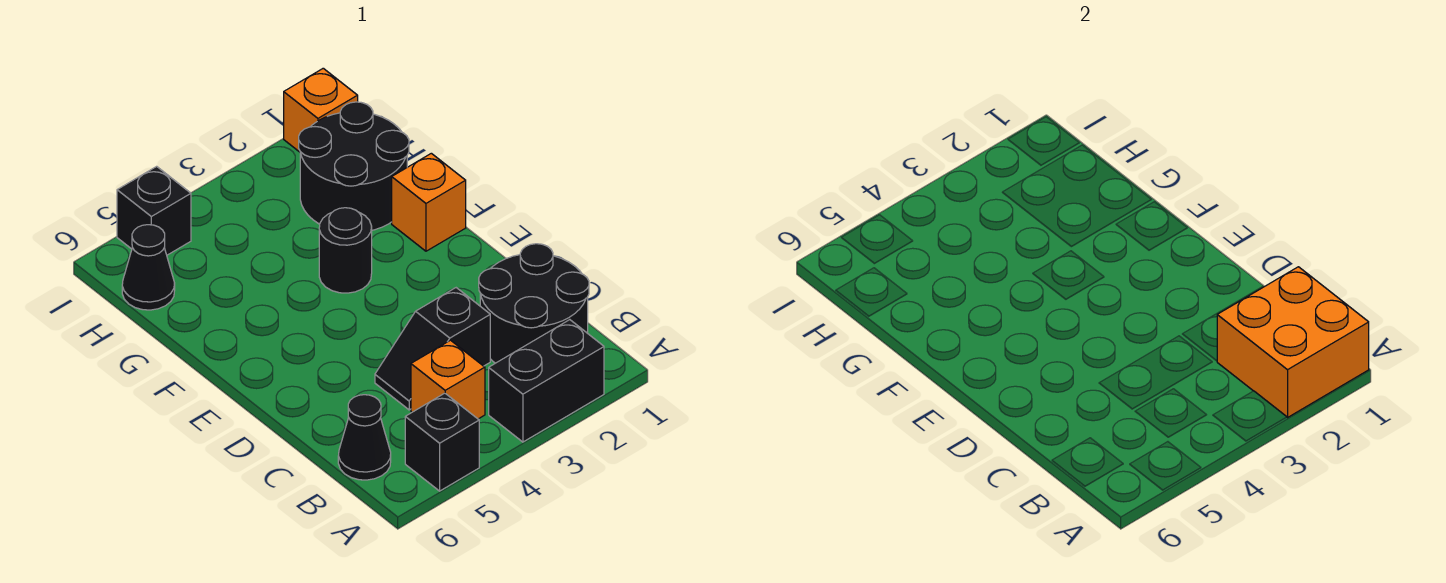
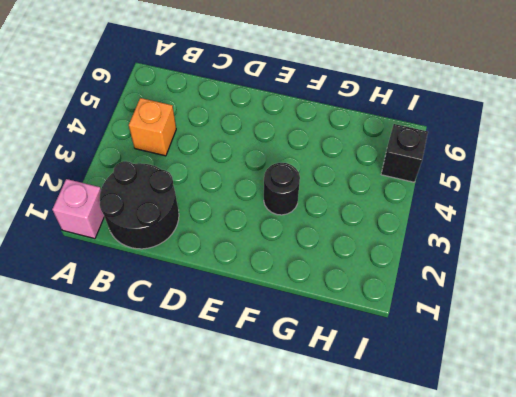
pink 1x1 brick [52,179,104,239] -> none
none -> black 1x2 brick [489,320,604,442]
none -> black 1x1 brick [405,393,479,491]
none -> black 1x1 cone [338,395,391,480]

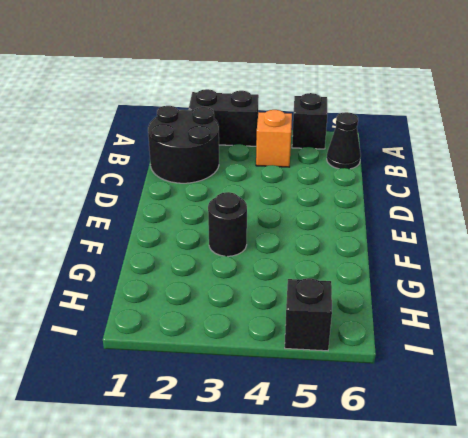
none -> black 1x2 slope [375,288,490,410]
none -> orange 1x1 brick [392,153,466,251]
none -> black 2x2 round brick [299,102,409,230]

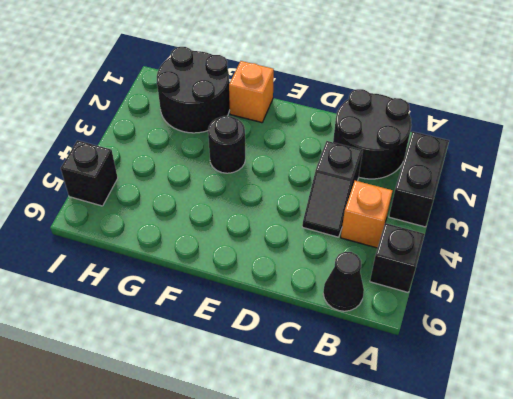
none -> black 1x1 cone [122,225,175,310]
none -> orange 1x1 brick [284,68,358,152]
none -> orange 2x2 brick [1217,267,1369,417]

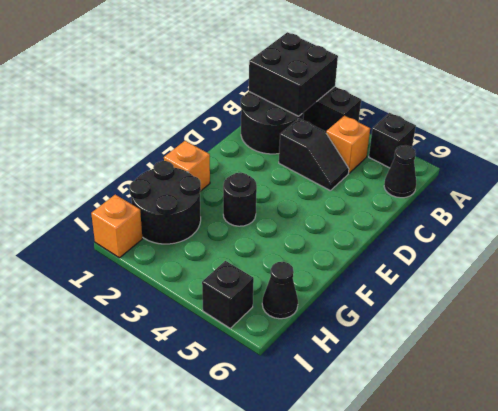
black 2x2 brick [249,32,338,116] -> orange 2x2 brick [1217,267,1369,417]

